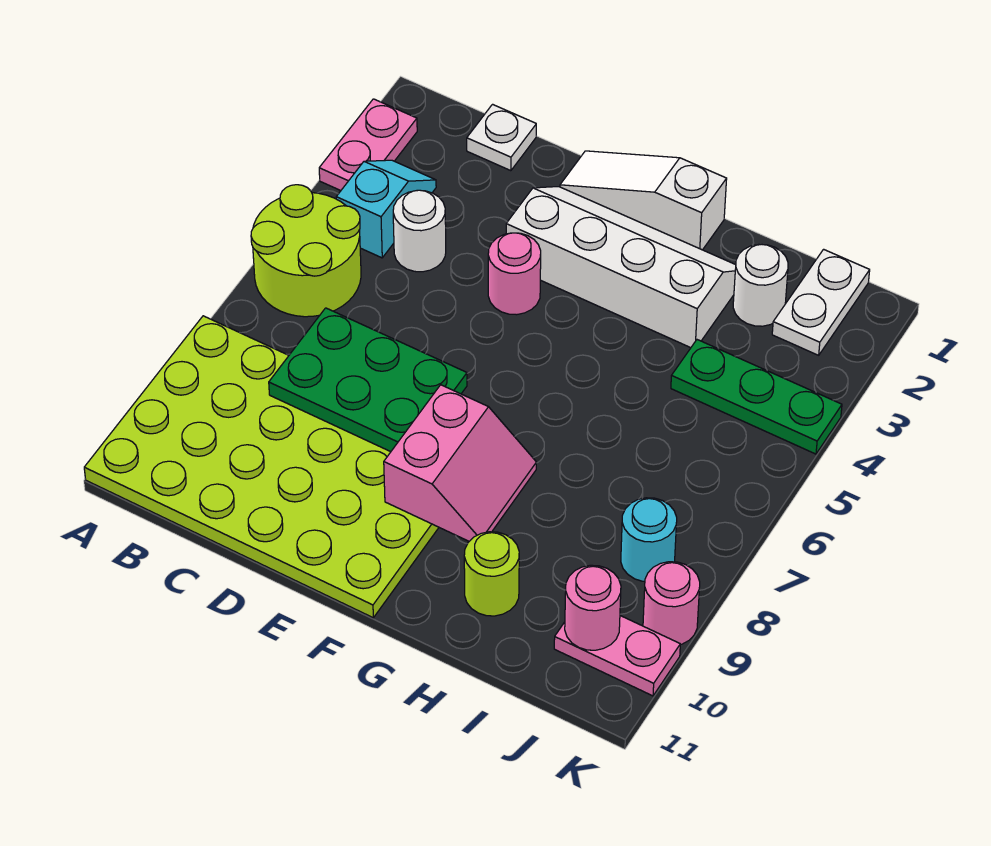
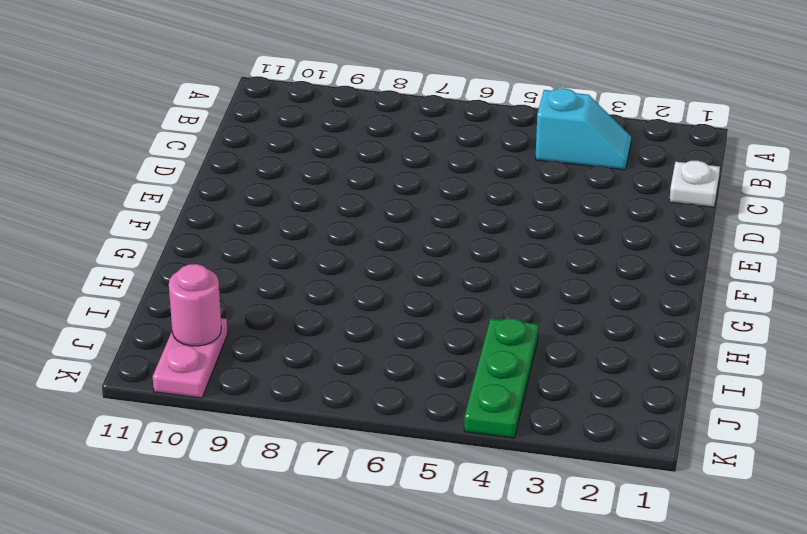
none -> pink 1x2 plate [319,99,417,191]
none -> lime 2x2 round brick [251,185,361,317]
none -> lime 4x6 plate [84,316,439,618]

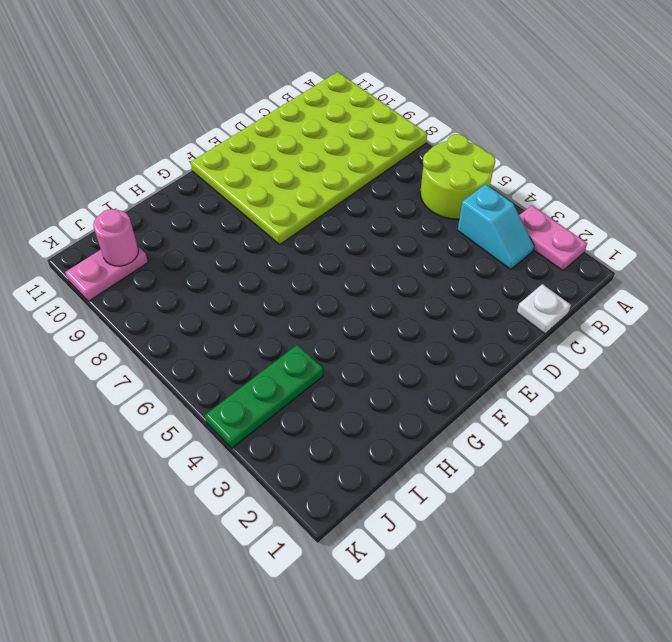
none -> white 1x1 round brick [393,190,446,272]
none -> white 1x3 slope [560,151,727,250]
none -> white 2x4 slope [506,187,736,348]

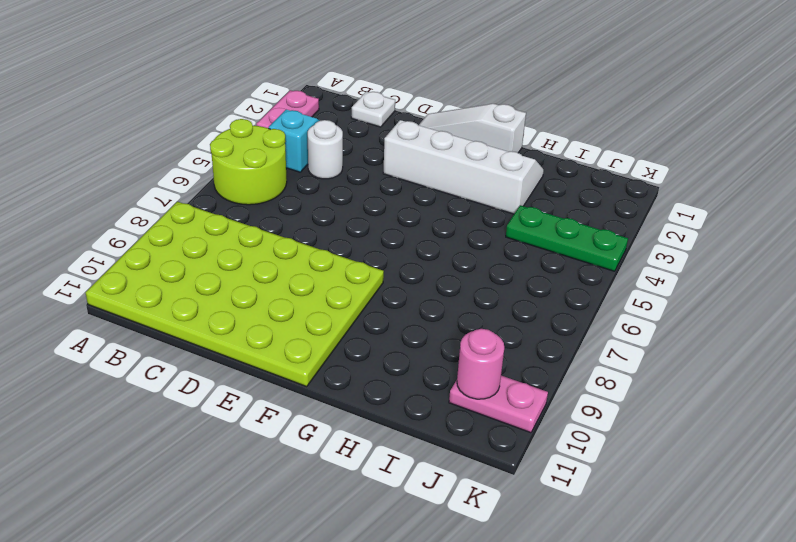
none -> pink 1x1 round brick [488,233,541,315]
none -> lime 1x1 round brick [464,532,519,616]
none -> white 1x1 round brick [733,244,788,326]

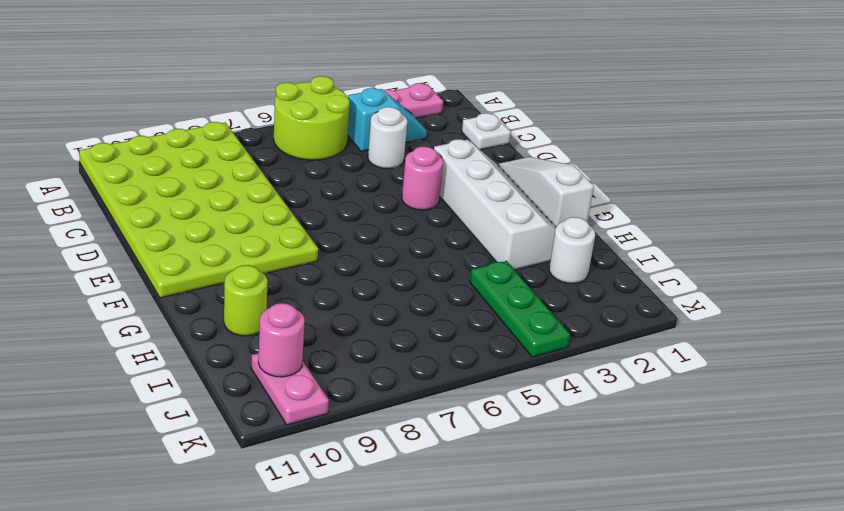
none -> white 1x2 plate [772,249,870,355]
none -> cyan 1x1 round brick [621,498,677,581]
none -> pink 1x1 round brick [643,562,700,645]

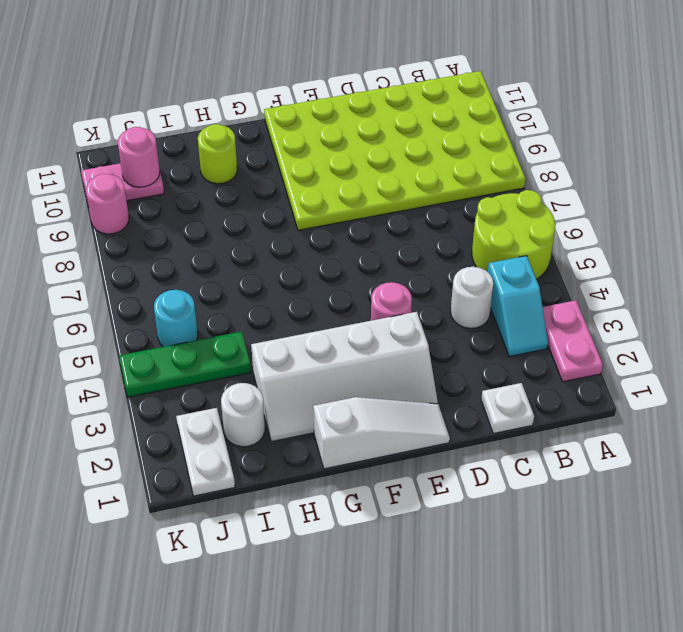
cyan 1x1 round brick [154,290,198,347] -> cyan 1x1 round brick moved to [621,498,677,581]
none -> green 2x3 plate [269,308,467,452]
none -> pink 2x2 slope [384,385,536,541]

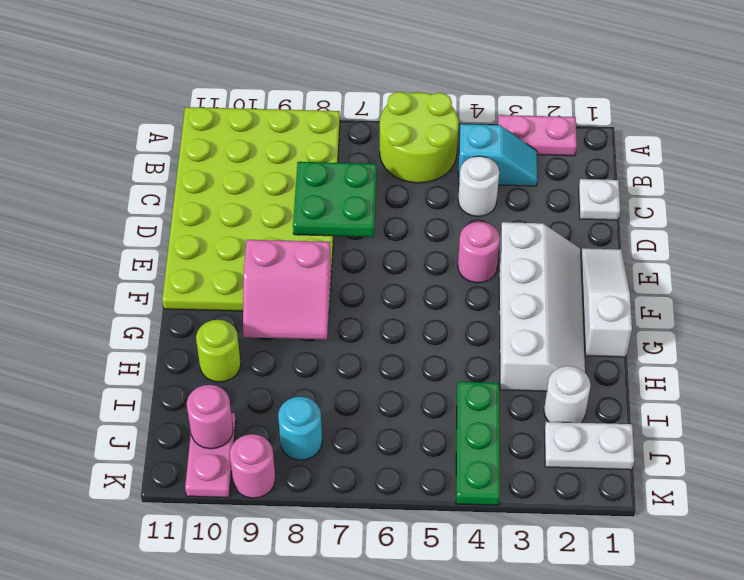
green 2x2 plate [293,162,377,237] -> green 2x3 plate [269,308,467,452]

